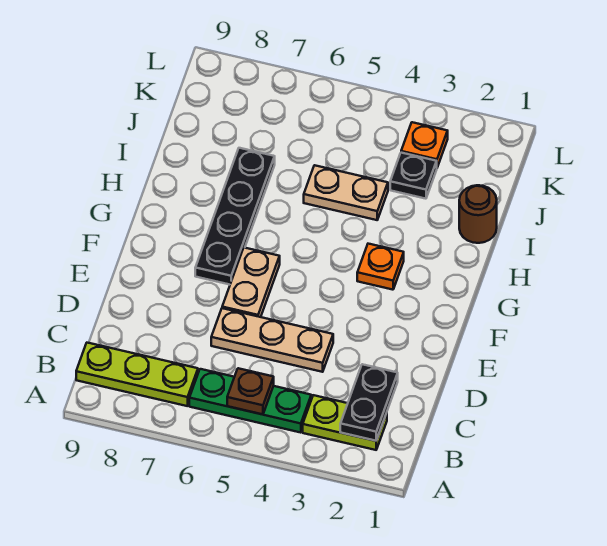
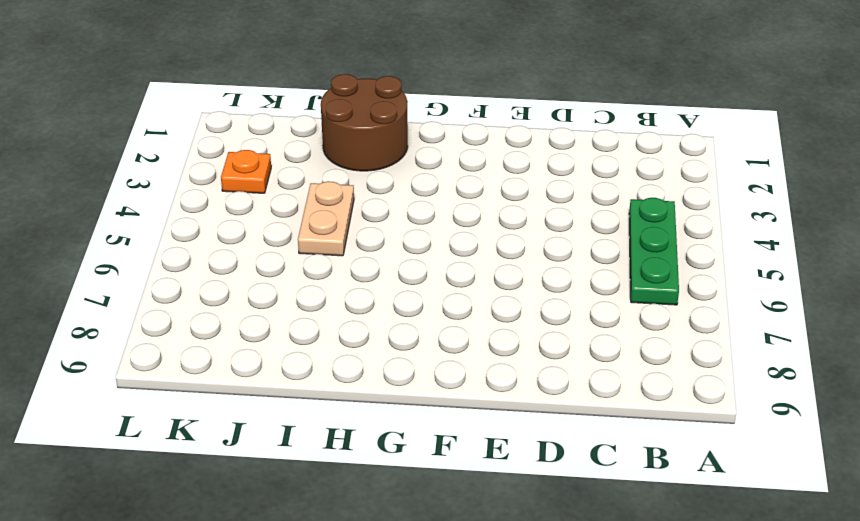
brown 2x2 round brick [321,74,408,171] -> brown 1x1 round brick [459,185,497,243]
none -> lime 1x2 plate [303,395,387,450]
none -> lime 1x3 plate [76,343,198,406]
none -> tan 1x3 plate [211,308,333,372]

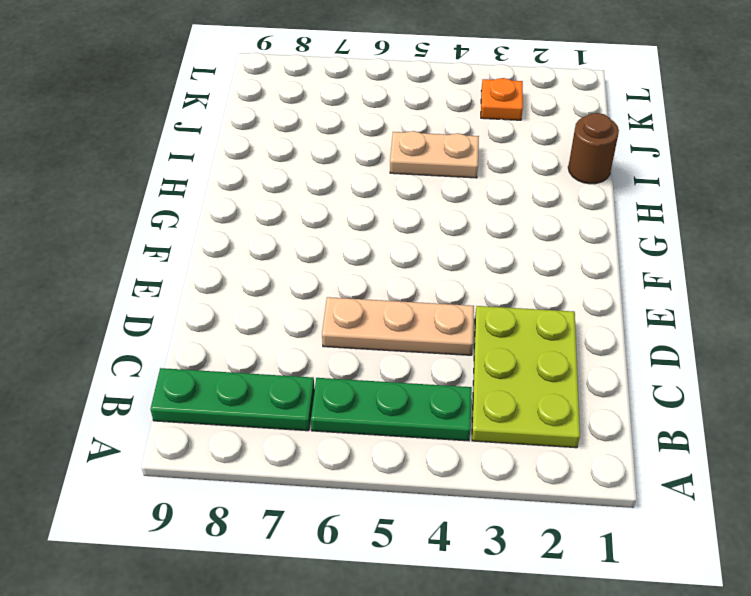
lime 2x3 plate [472,306,580,448] -> lime 1x2 plate [303,395,387,450]
green 1x3 plate [151,368,314,431] -> lime 1x3 plate [76,343,198,406]
none -> tan 1x2 plate [222,248,280,317]
none -> black 1x4 plate [195,148,275,285]
none -> orange 1x1 plate [357,244,404,290]

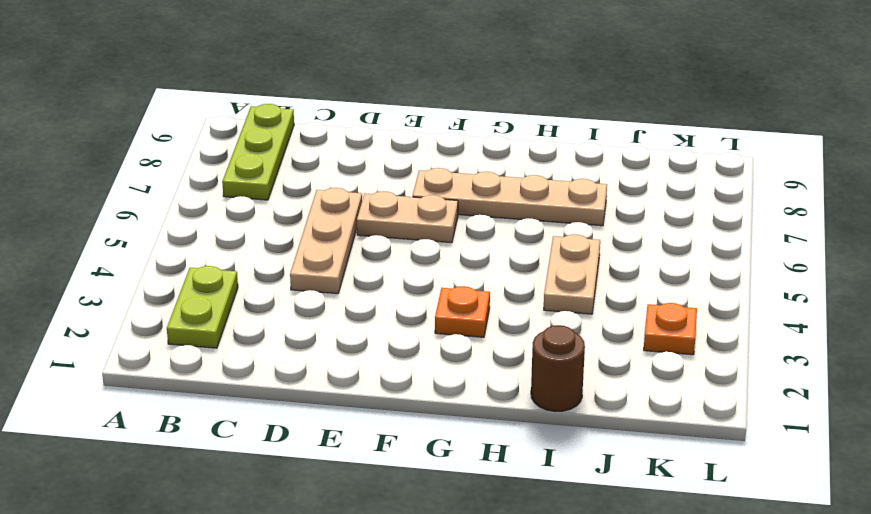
tan 1x4 plate [413,168,607,226] -> black 1x4 plate [195,148,275,285]
none -> green 1x3 plate [189,369,311,433]
none -> black 1x1 plate [390,153,437,199]
none -> black 1x2 plate [340,364,398,441]

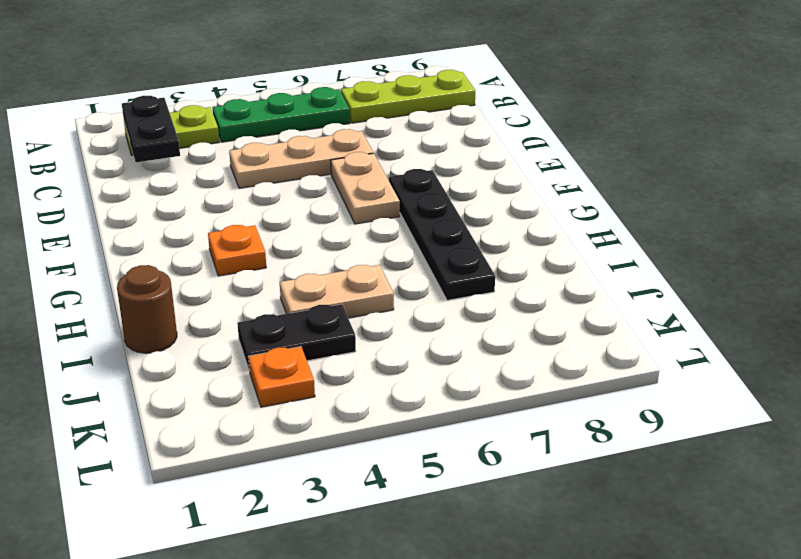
black 1x2 plate [237,304,356,371] -> black 1x1 plate [390,153,437,199]
none -> brown 1x1 plate [227,368,274,414]

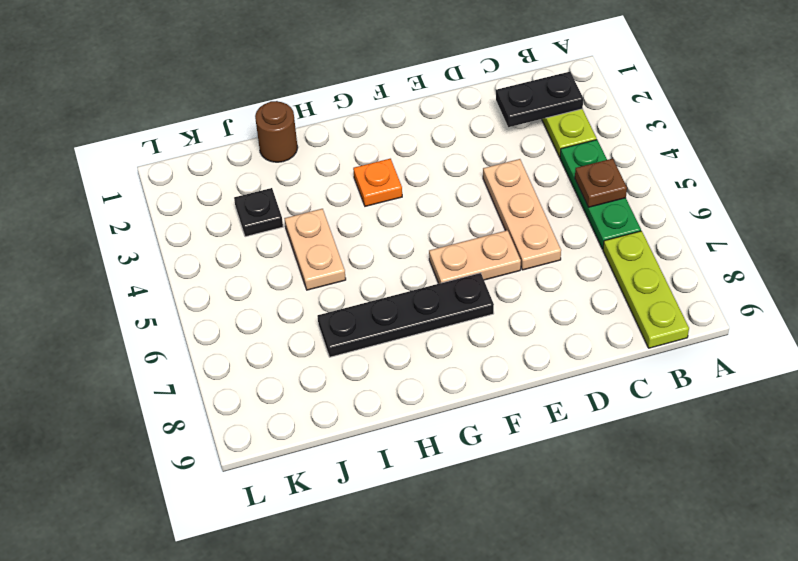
none -> orange 1x1 plate [401,122,448,167]

